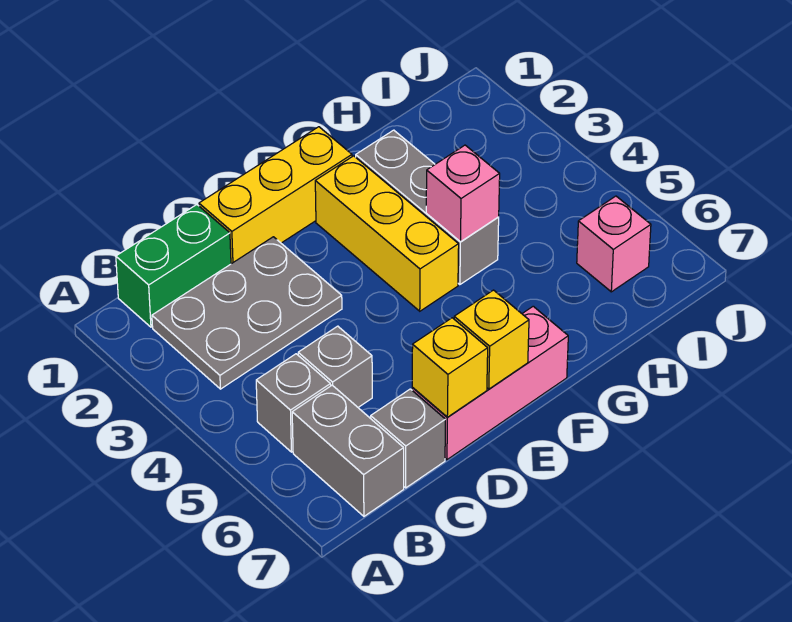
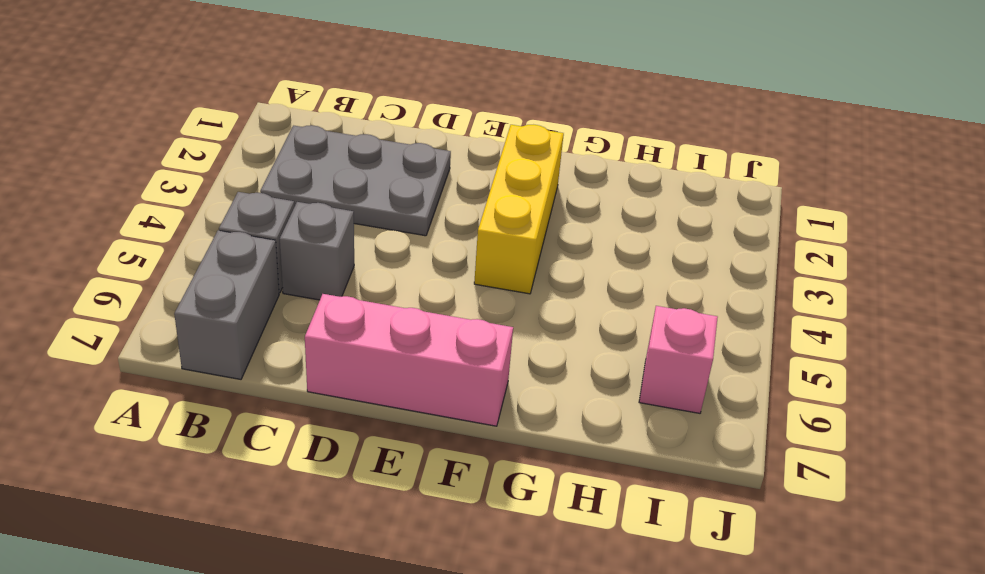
none -> green 1x2 brick [116,205,231,327]
none -> grey 1x1 brick [371,389,445,488]
none -> yellow 1x3 brick [199,127,352,264]

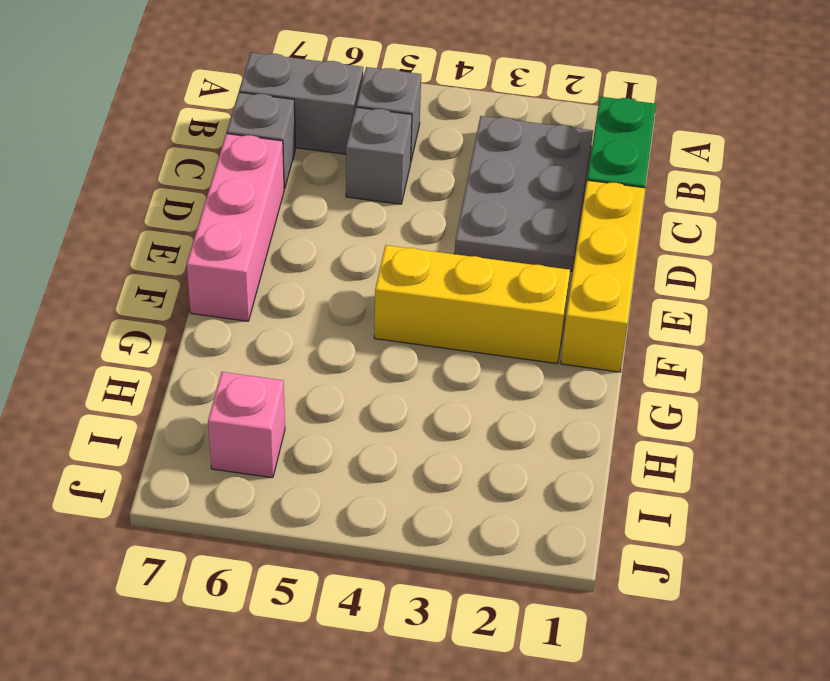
none -> grey 1x3 brick [356,130,499,285]
none -> yellow 1x1 brick [412,318,488,417]
none -> yellow 1x1 brick [454,290,529,389]

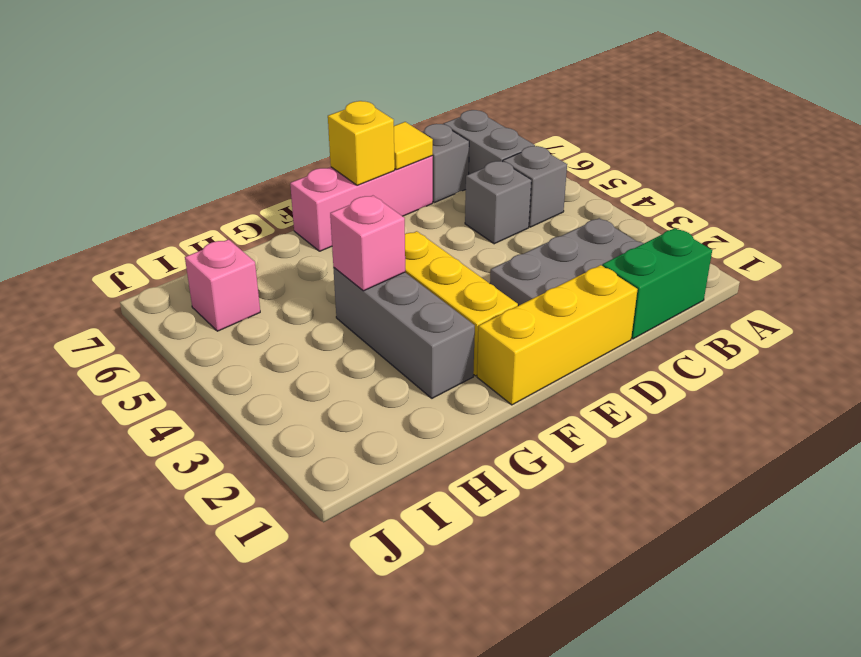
yellow 1x1 tile [394,122,433,170] -> yellow 1x1 brick [412,318,488,417]

